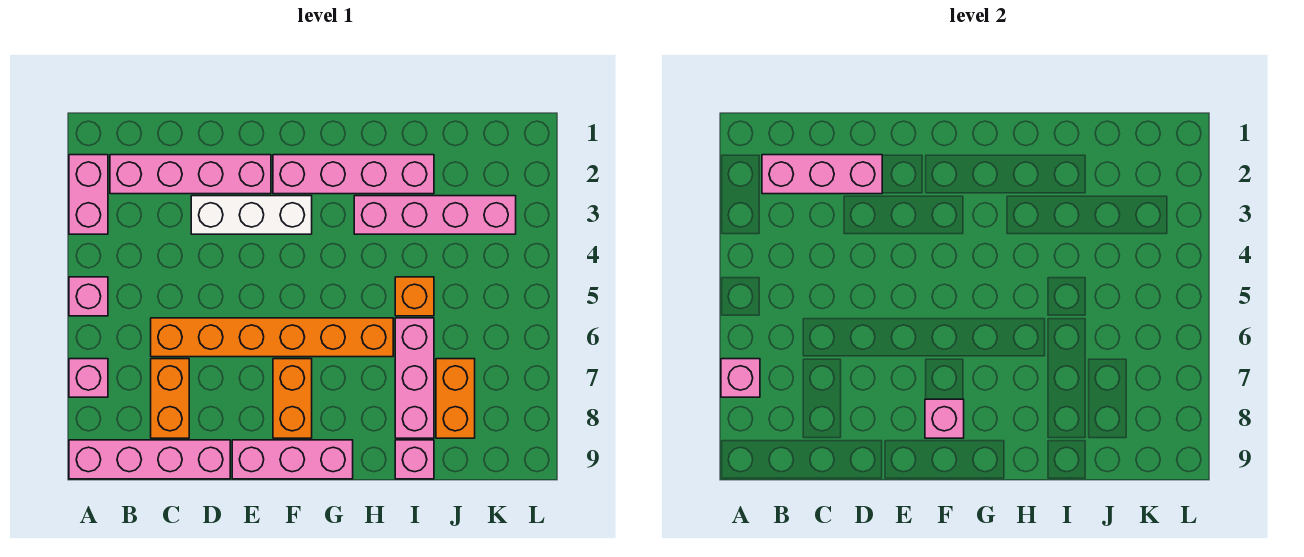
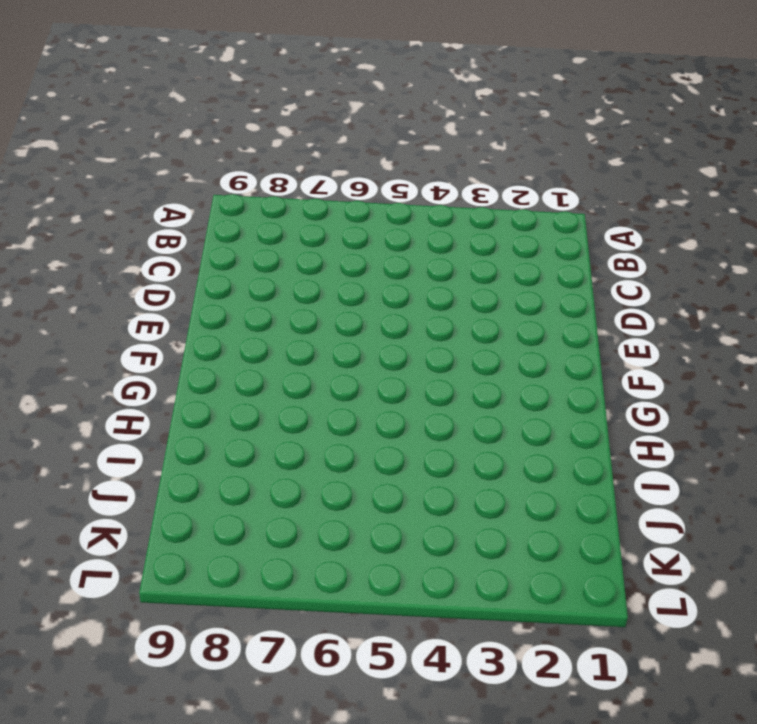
none -> pink 1x2 brick [69,155,108,234]
none -> pink 1x1 brick [69,277,108,316]
none -> pink 1x1 brick [69,359,108,397]

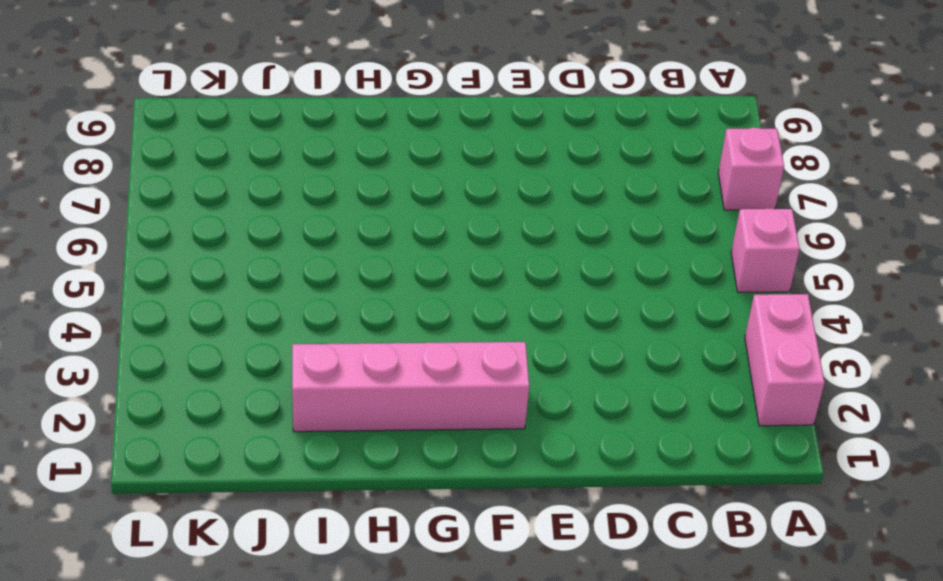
none -> pink 1x4 brick [69,440,230,479]
none -> pink 1x4 brick [110,155,271,194]
none -> orange 1x6 brick [151,318,393,357]

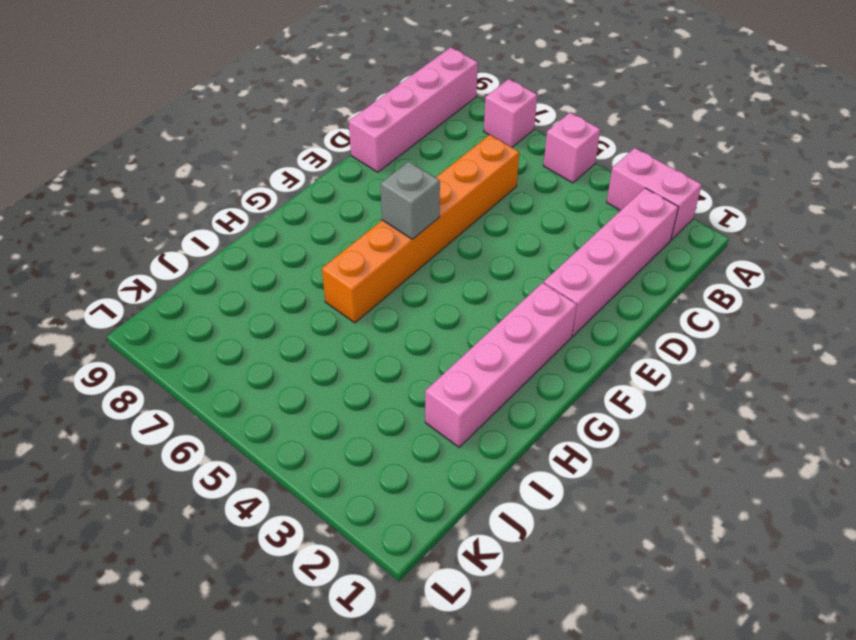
grey 1x1 brick [380,161,440,239] -> none
none -> orange 1x2 brick [151,359,189,438]
none -> white 1x3 brick [191,196,312,234]
none -> pink 1x3 brick [232,440,353,479]

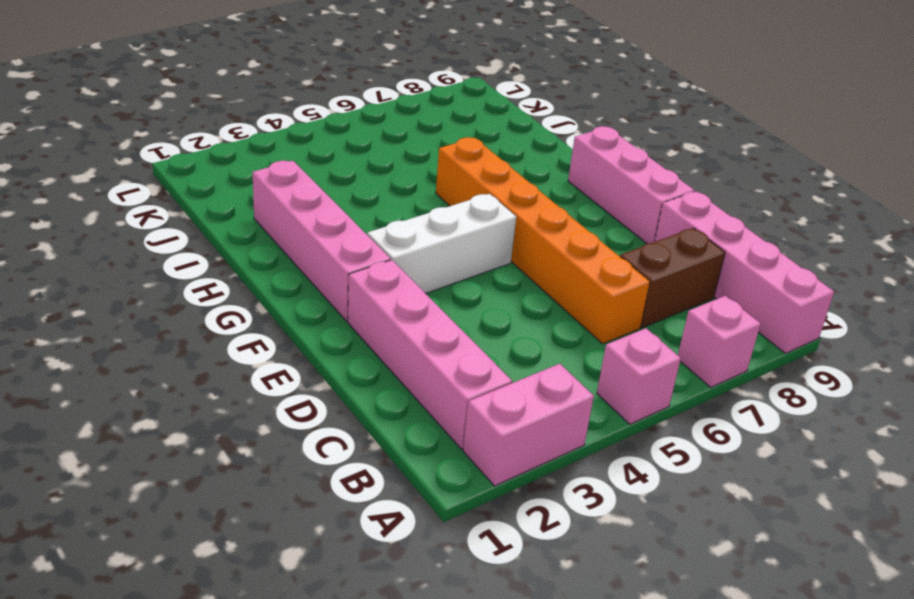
brown 1x2 brick [620,228,725,328] -> orange 1x2 brick [151,359,189,438]
white 1x3 brick [367,194,516,294] -> white 1x3 brick turned to [191,196,312,234]
none -> orange 1x2 brick [273,359,312,438]
none -> pink 1x4 brick [354,196,516,234]
none -> orange 1x1 brick [395,277,434,316]

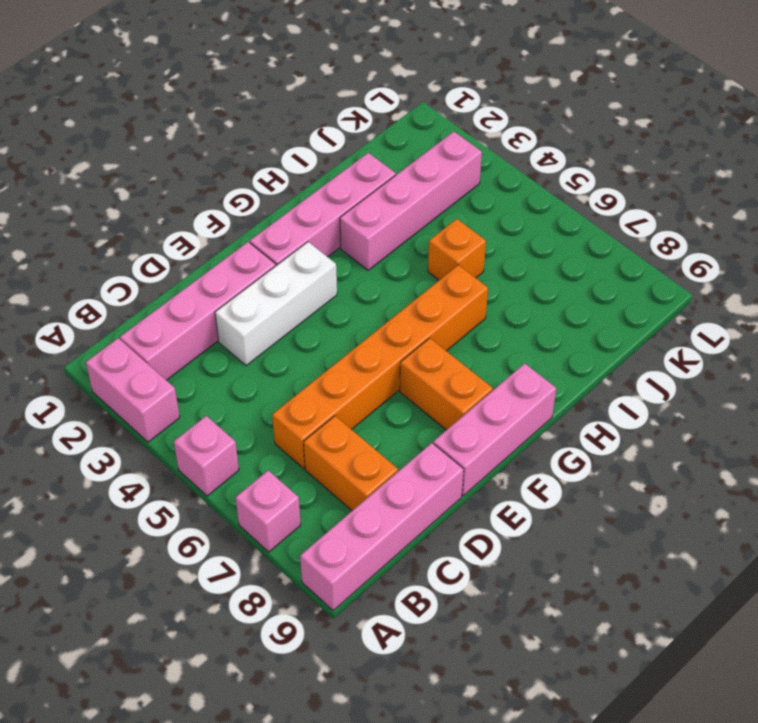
none -> pink 1x3 brick [395,318,434,438]
none -> pink 1x1 brick [395,440,434,479]
none -> orange 1x2 brick [436,359,475,438]

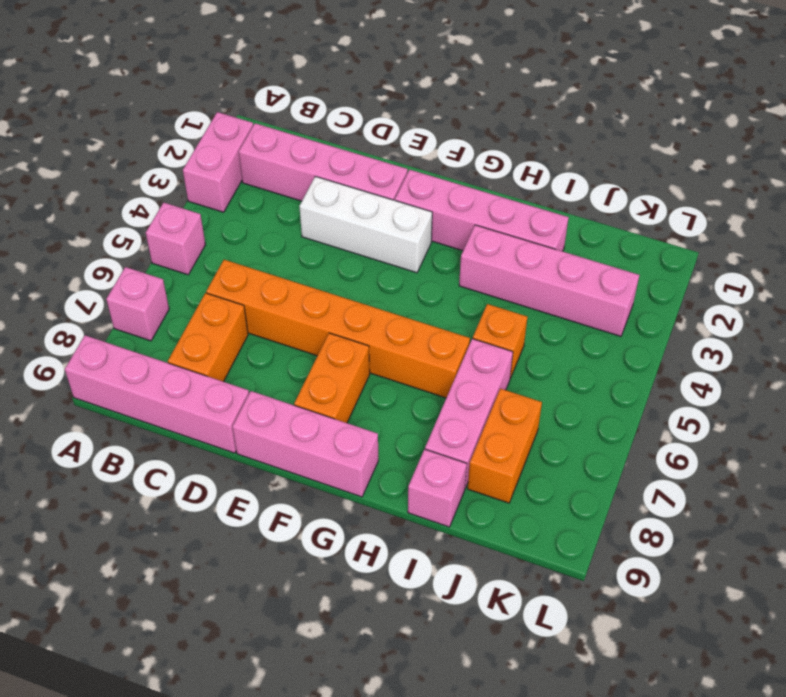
none -> pink 1x1 brick [721,359,760,397]
none -> pink 1x3 brick [762,155,882,194]
none -> pink 1x1 brick [925,399,964,438]

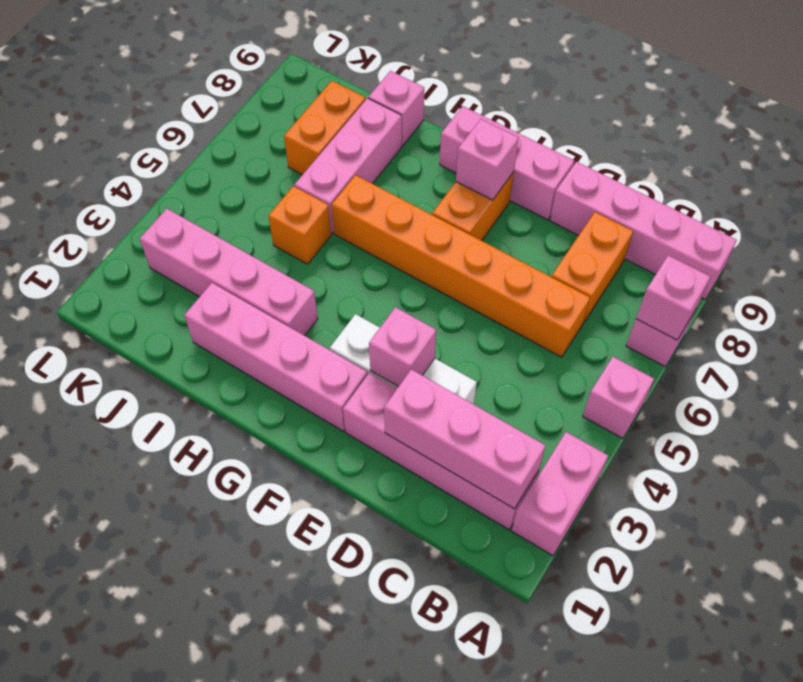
pink 1x1 brick [369,307,436,387] -> none

